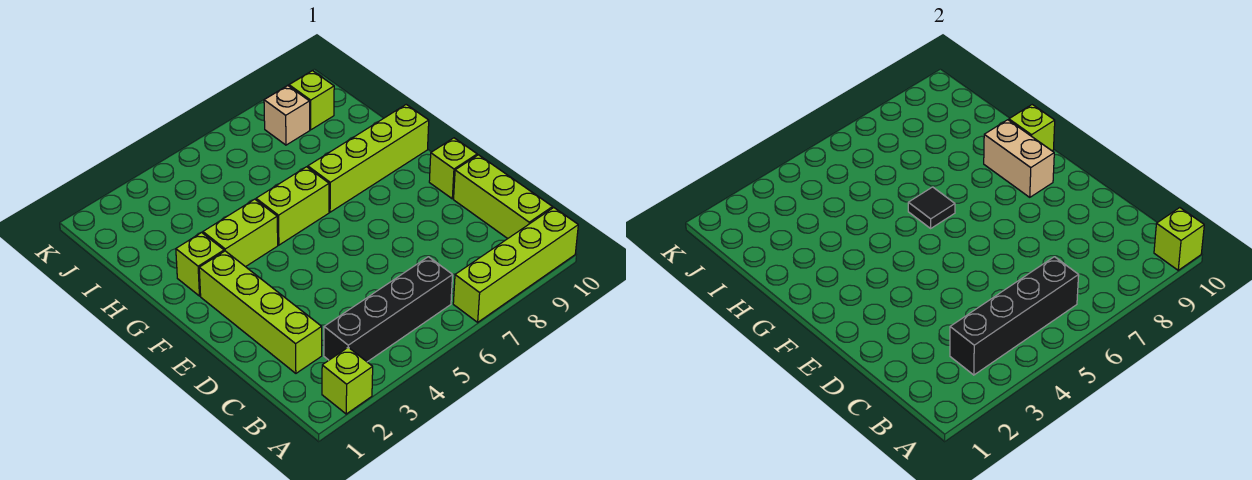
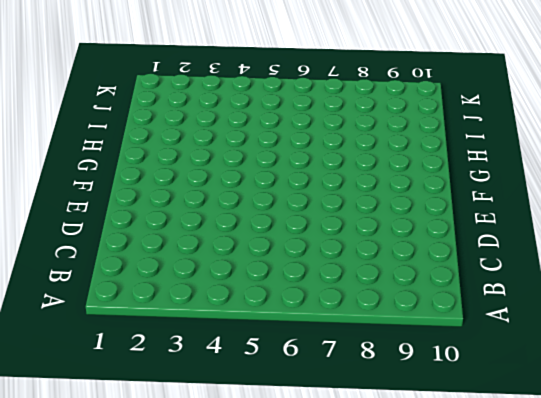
none -> lime 1x1 brick [322,347,373,414]
none -> lime 1x4 brick [453,208,578,322]
none -> black 1x4 brick [324,257,453,362]

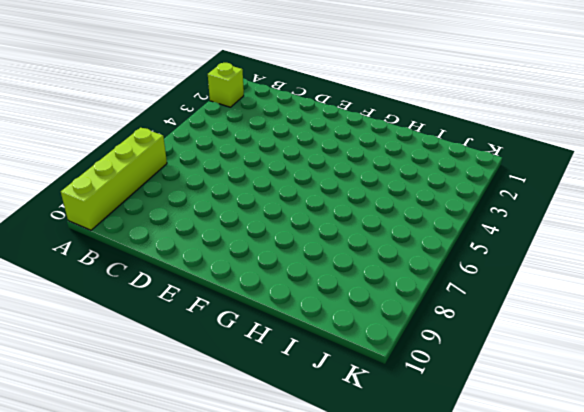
none -> black 1x4 brick [324,257,453,362]
none -> lime 1x3 brick [454,155,552,239]
none -> lime 1x4 brick [199,251,322,373]

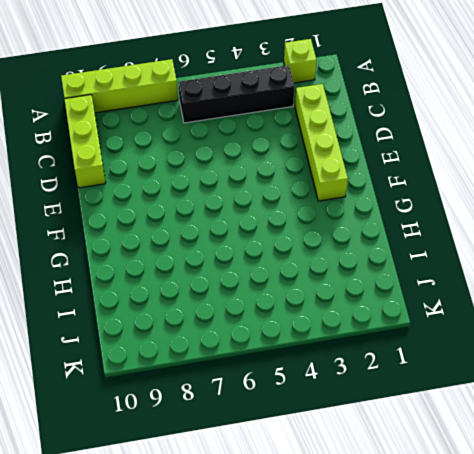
none -> lime 1x1 brick [429,138,477,199]
none -> lime 1x1 brick [176,232,224,296]
none -> lime 1x2 brick [203,199,278,267]

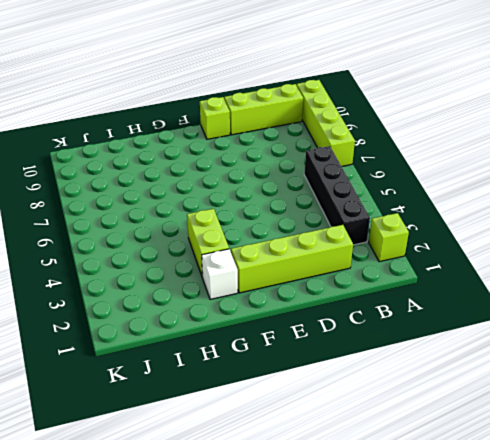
white 1x1 brick [202,249,238,299] -> lime 1x1 brick [176,232,224,296]
none -> lime 1x2 brick [256,167,329,245]
none -> lime 1x4 brick [308,105,429,212]
none -> tan 1x1 brick [264,86,310,145]

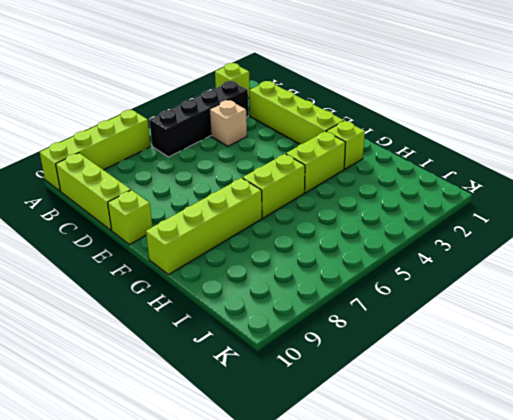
tan 1x1 brick [210,100,247,146] -> tan 1x1 brick moved to [264,86,310,145]
none -> lime 1x1 brick [289,71,334,130]
none -> lime 1x1 brick [1154,208,1204,270]
none -> black 1x4 brick [950,257,1079,375]

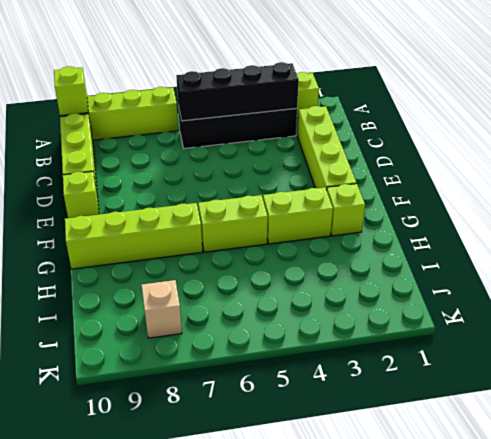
none -> lime 1x1 brick [289,71,334,130]
none -> tan 1x2 brick [984,120,1054,197]
none -> black 1x1 tile [908,187,955,228]

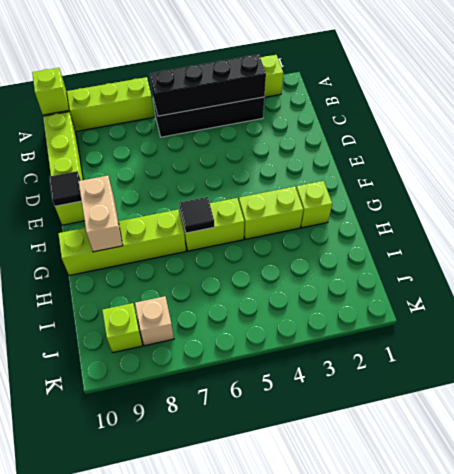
black 1x1 tile [49,171,81,206] -> none
none -> lime 1x4 brick [199,251,322,373]
none -> lime 1x1 brick [1009,105,1055,151]

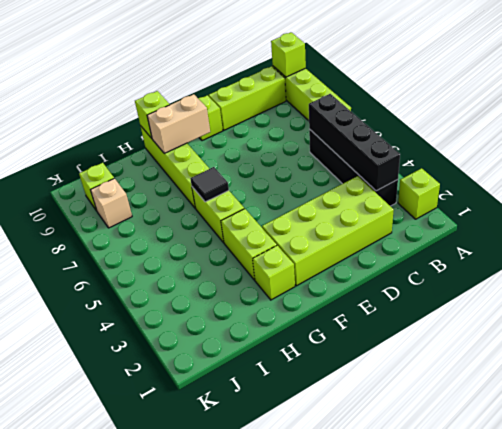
lime 2x4 brick [262,176,394,286] -> lime 1x4 brick [199,251,322,373]

